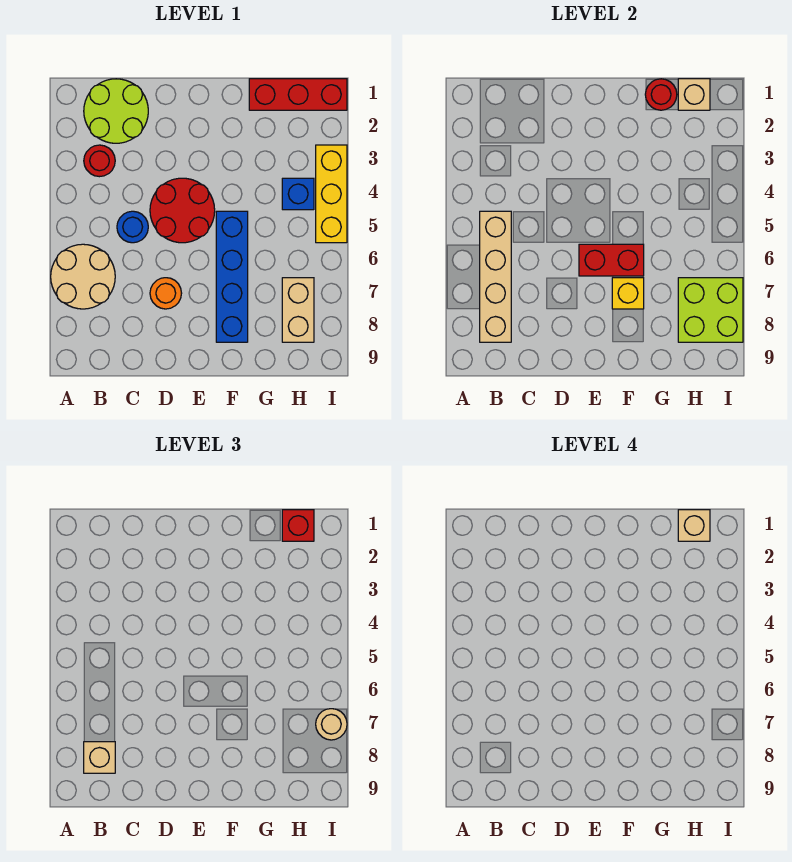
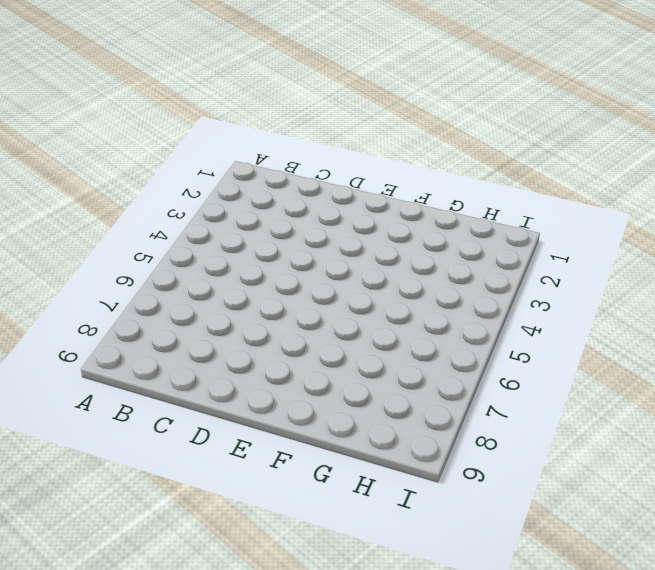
none -> tan 2x2 round brick [51,244,115,309]
none -> lime 2x2 round brick [84,79,148,143]
none -> red 1x1 round brick [84,145,115,177]

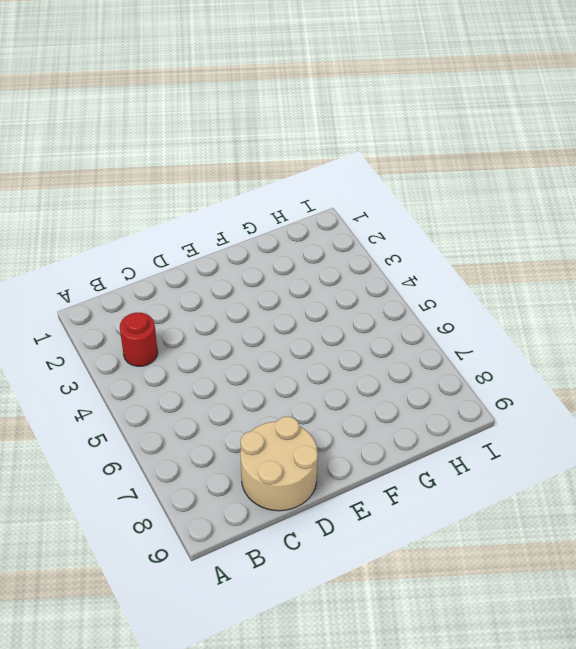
tan 2x2 round brick [240,416,318,511] -> tan 2x2 round brick moved to [51,244,115,309]
none -> lime 2x2 round brick [84,79,148,143]
none -> blue 1x1 round brick [117,211,148,243]
none -> red 2x2 round brick [150,178,215,243]

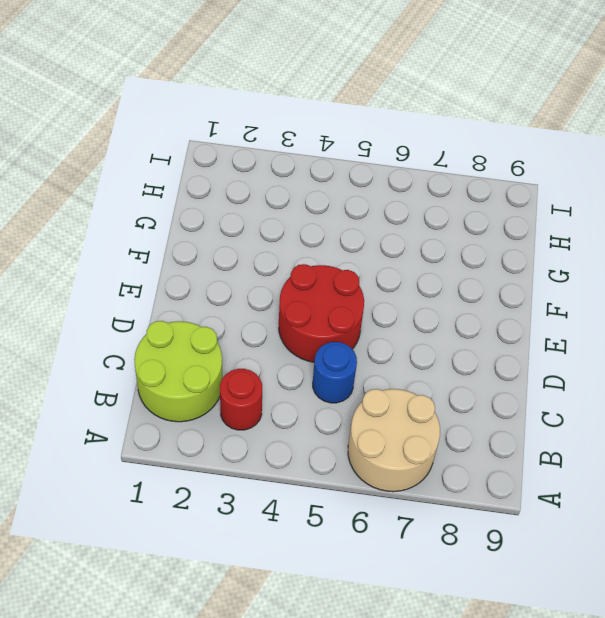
none -> orange 1x1 round brick [150,278,182,309]
none -> blue 1x4 brick [216,211,248,342]
none -> red 1x3 brick [249,79,347,110]

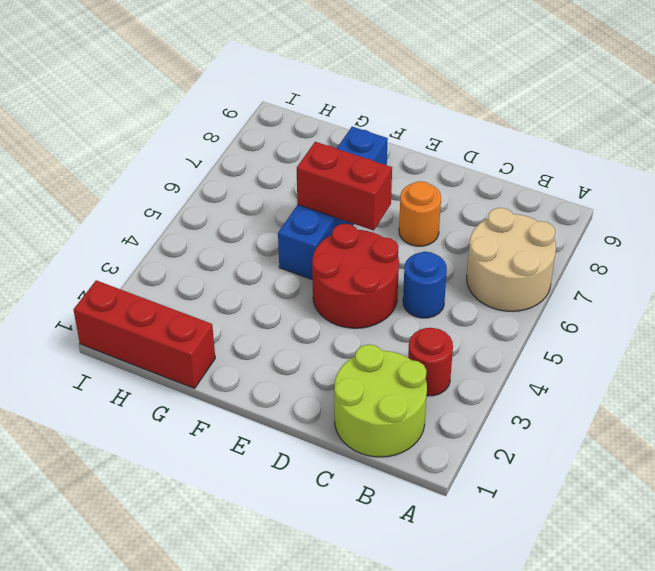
none -> blue 1x1 brick [282,178,314,210]
none -> tan 1x2 brick [282,278,314,342]
none -> yellow 1x3 brick [316,145,347,243]

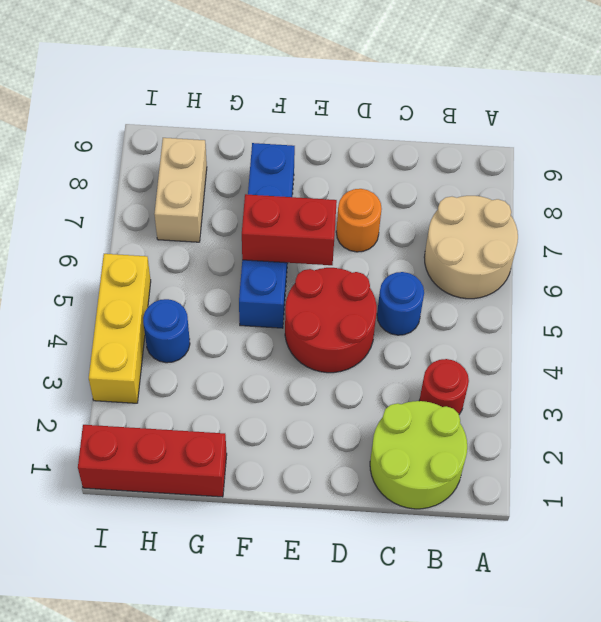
blue 1x1 round brick [143,299,190,363] -> blue 1x1 brick [282,178,314,210]
none -> tan 1x4 brick [480,211,511,342]
none -> yellow 1x1 brick [612,278,644,309]
none -> red 1x1 round brick [645,79,677,110]

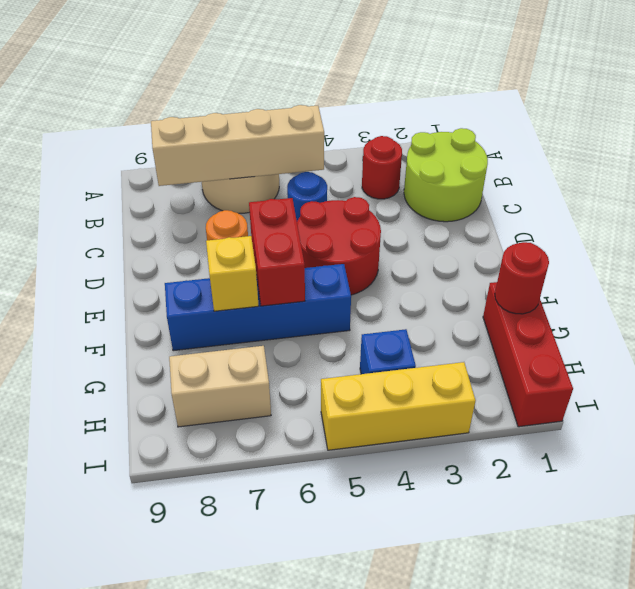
none -> tan 1x1 brick [678,79,710,110]
none -> lime 2x2 brick [678,278,743,342]
none -> tan 1x1 brick [84,742,115,773]

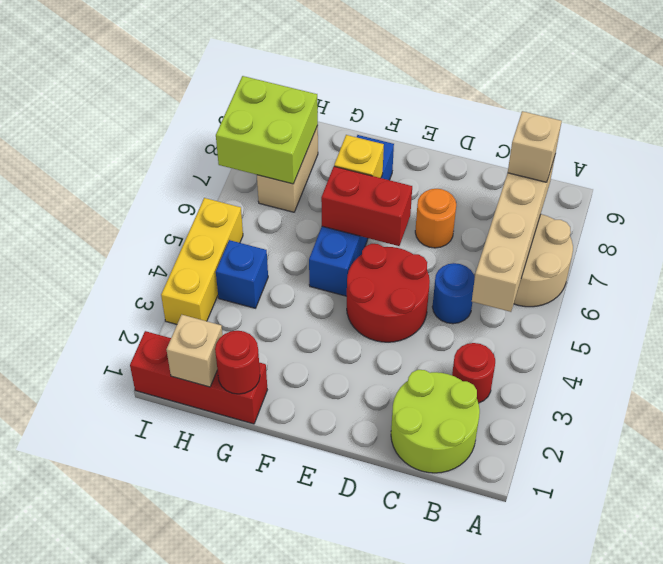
none -> red 1x1 brick [282,510,314,541]
none -> tan 1x1 round brick [316,709,347,740]
none -> tan 1x1 brick [678,510,710,541]

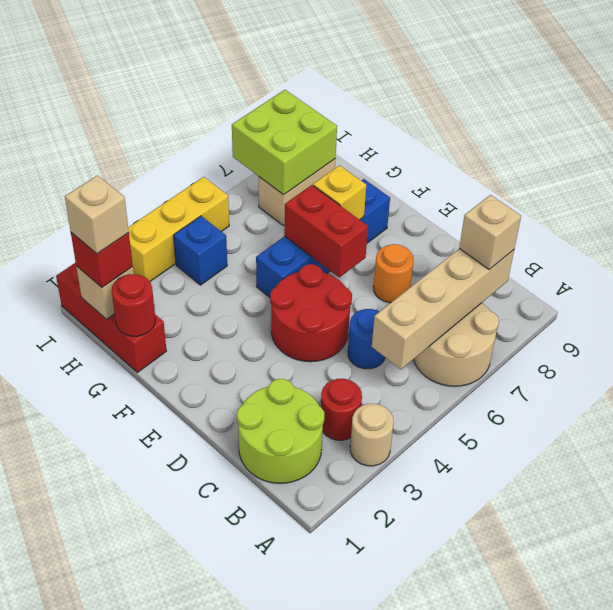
tan 1x1 round brick [350,404,393,466] -> tan 1x1 round brick moved to [316,709,347,740]

